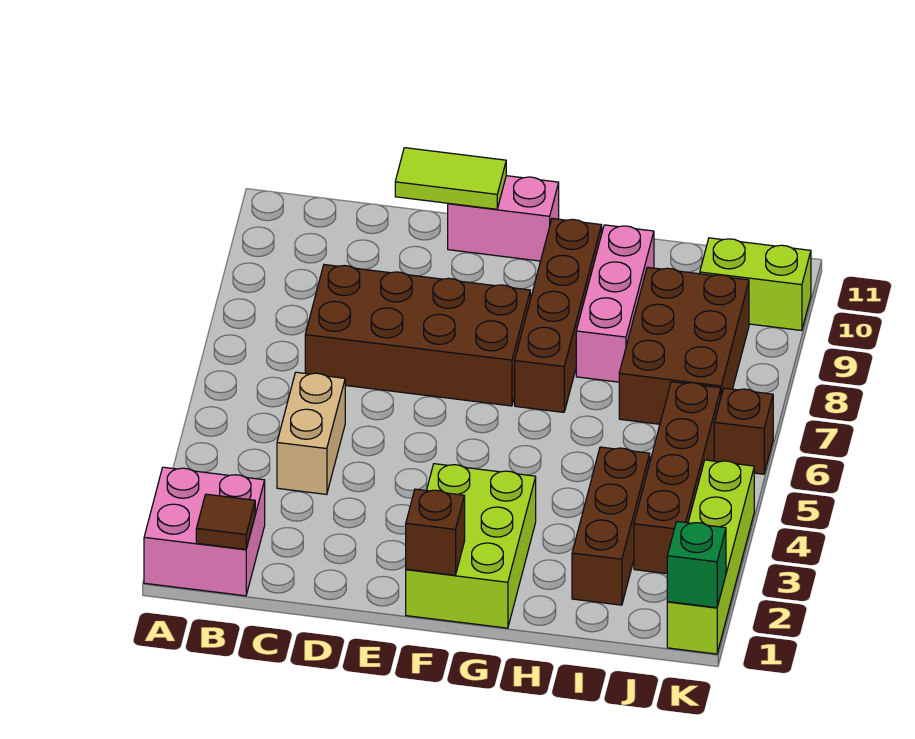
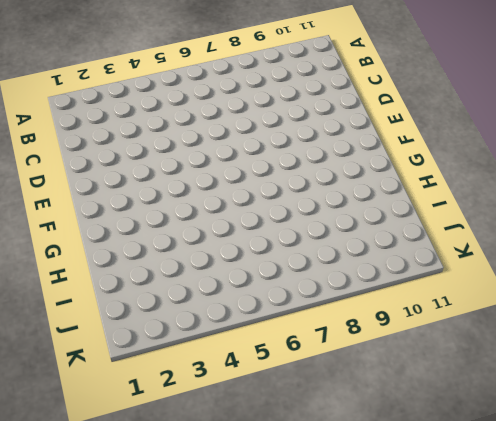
none -> pink 2x2 brick [144,467,265,596]
none -> tan 1x2 brick [277,372,345,494]
none -> brown 2x4 brick [305,265,530,406]

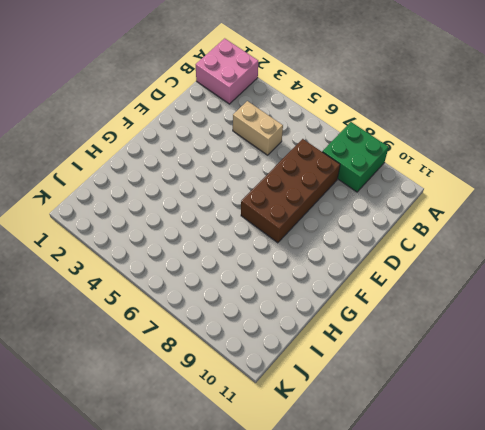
green 2x2 brick [322,122,389,192] -> none
none -> pink 1x2 brick [448,176,559,261]
none -> lime 2x3 brick [406,464,536,628]
none -> brown 1x4 brick [515,218,602,412]

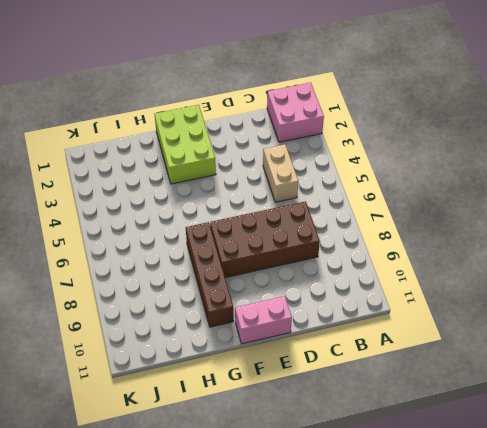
none -> pink 1x3 brick [576,225,654,382]
none -> brown 1x3 brick [572,447,650,605]
none -> brown 2x3 brick [619,267,749,424]

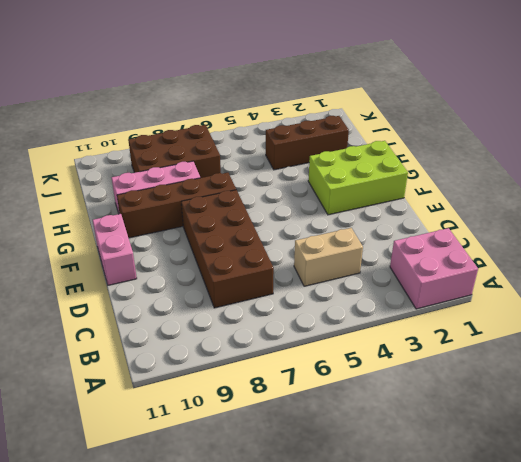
none -> brown 1x4 brick [634,382,721,574]
none -> lime 1x2 brick [700,238,811,330]
none -> lime 1x4 brick [667,460,754,654]

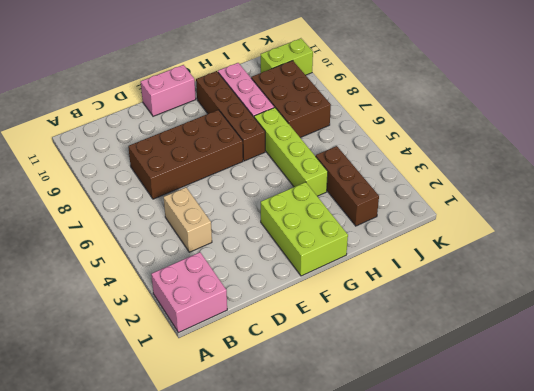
lime 1x4 brick [254,108,328,196] -> lime 1x4 brick moved to [667,460,754,654]
none -> brown 1x4 brick [634,382,721,574]
none -> brown 1x1 brick [714,388,773,474]
none -> brown 1x1 tile [196,494,255,549]

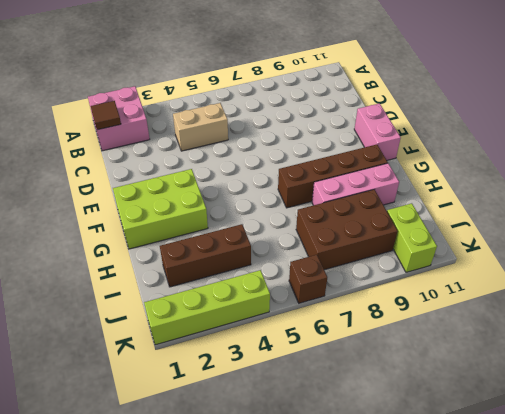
none -> brown 2x4 brick [305,265,530,406]
none -> brown 1x4 brick [634,382,721,574]
none -> lime 1x2 tile [395,148,506,209]

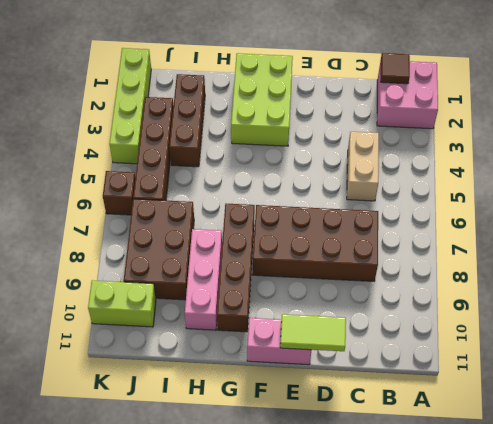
none -> brown 1x1 brick [406,489,465,575]
none -> green 1x1 brick [667,522,726,608]

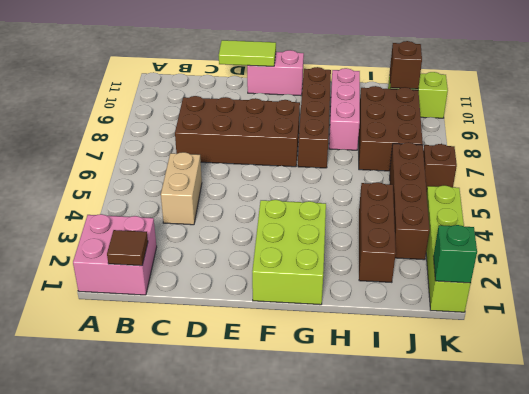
brown 1x1 brick [390,41,422,89] -> brown 1x1 brick moved to [406,489,465,575]

